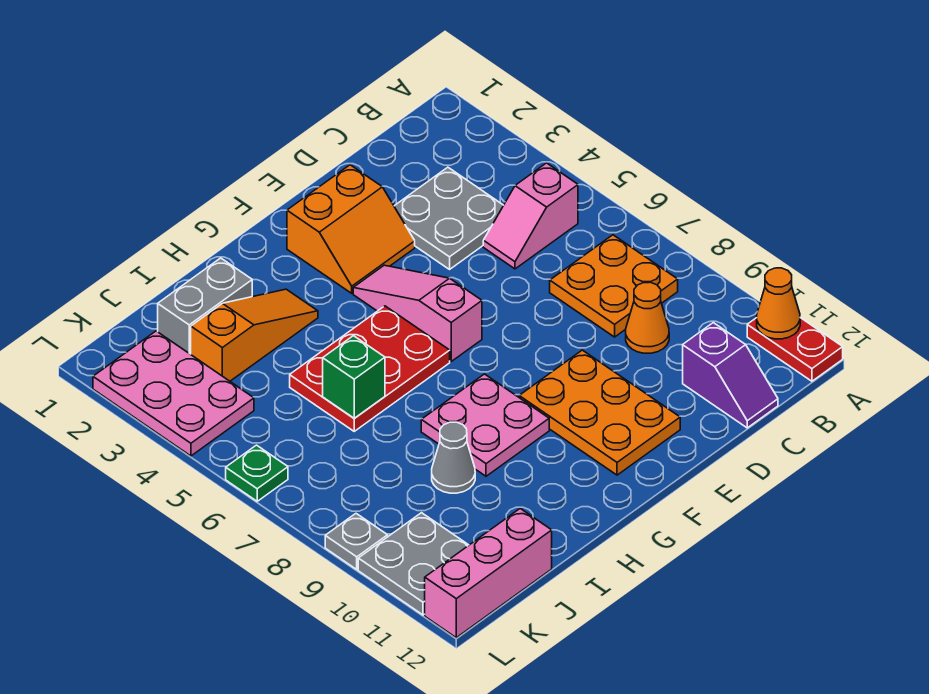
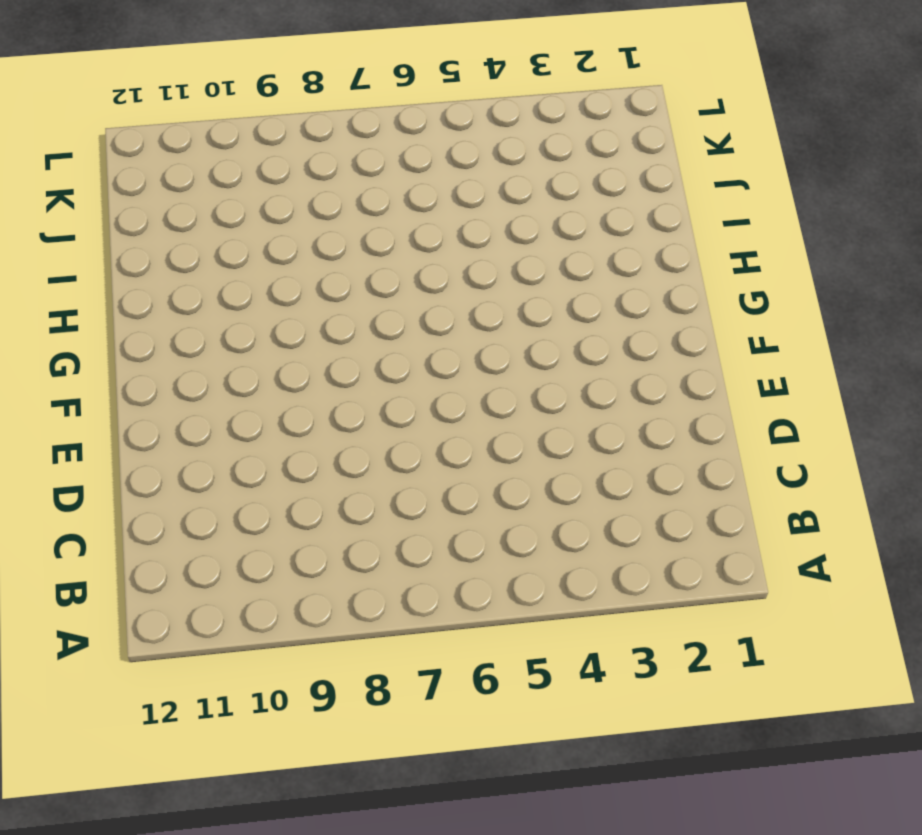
none -> red 1x2 plate [747,318,843,381]
none -> pink 1x2 slope [483,163,578,269]
none -> orange 2x2 plate [550,235,678,337]

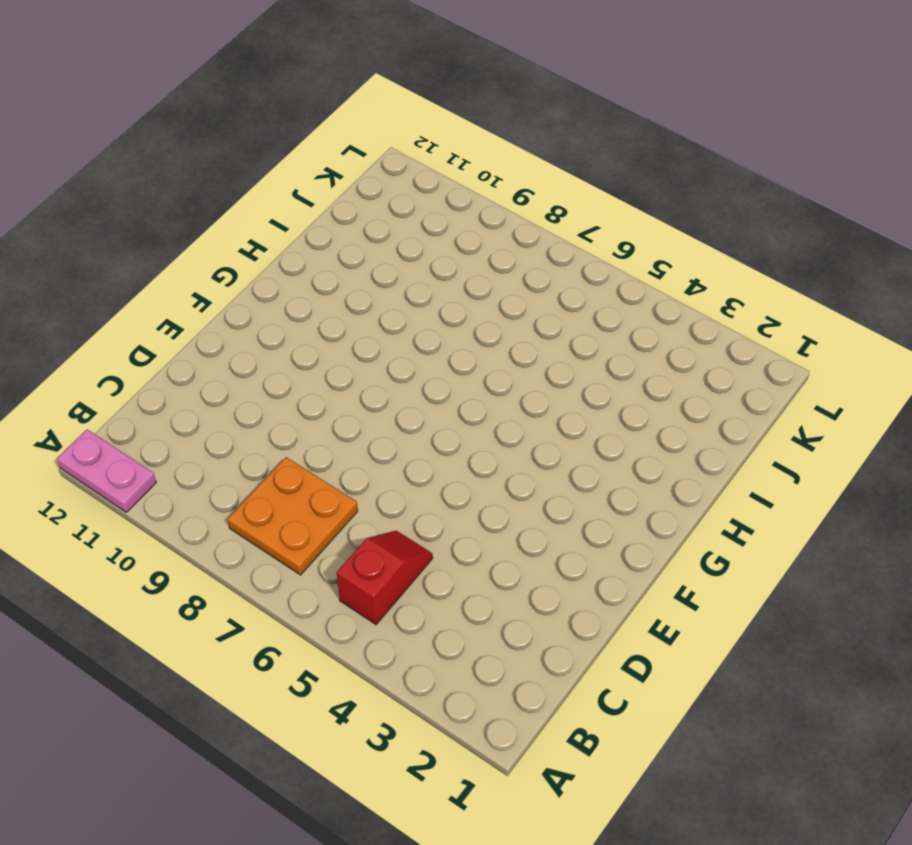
pink 1x2 plate [57,429,156,512] -> red 1x2 plate [747,318,843,381]
red 1x2 slope [337,531,433,624] -> pink 1x2 slope [483,163,578,269]
none -> grey 2x2 plate [394,167,504,269]
none -> orange 1x1 cone [626,282,669,353]
none -> purple 1x2 slope [683,323,778,428]

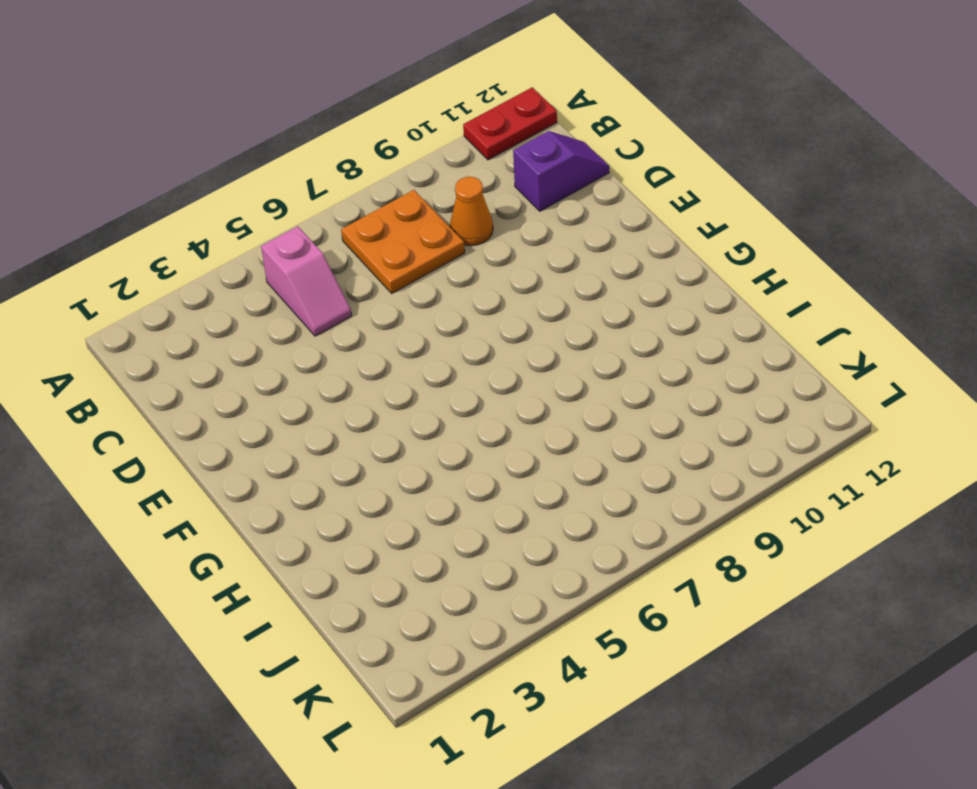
none -> grey 2x2 plate [394,167,504,269]
none -> orange 2x2 slope [287,165,415,293]
none -> orange 2x3 plate [519,350,680,475]

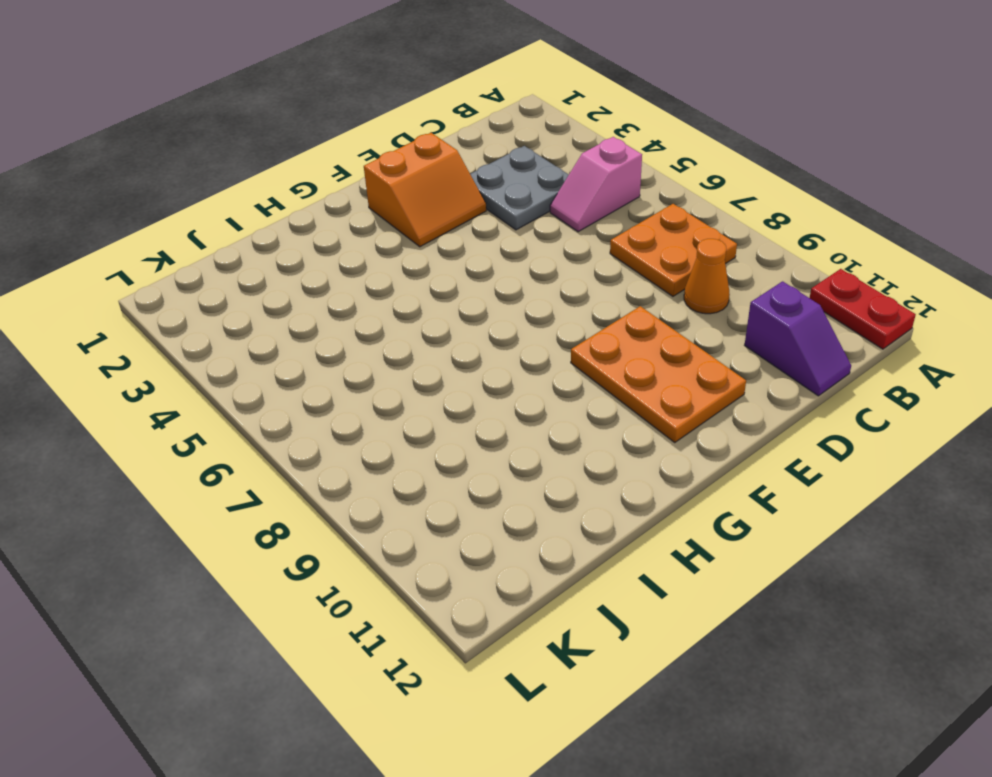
none -> pink 1x3 slope [353,265,482,361]
none -> red 2x3 plate [290,306,450,431]
none -> pink 2x2 plate [421,374,549,476]

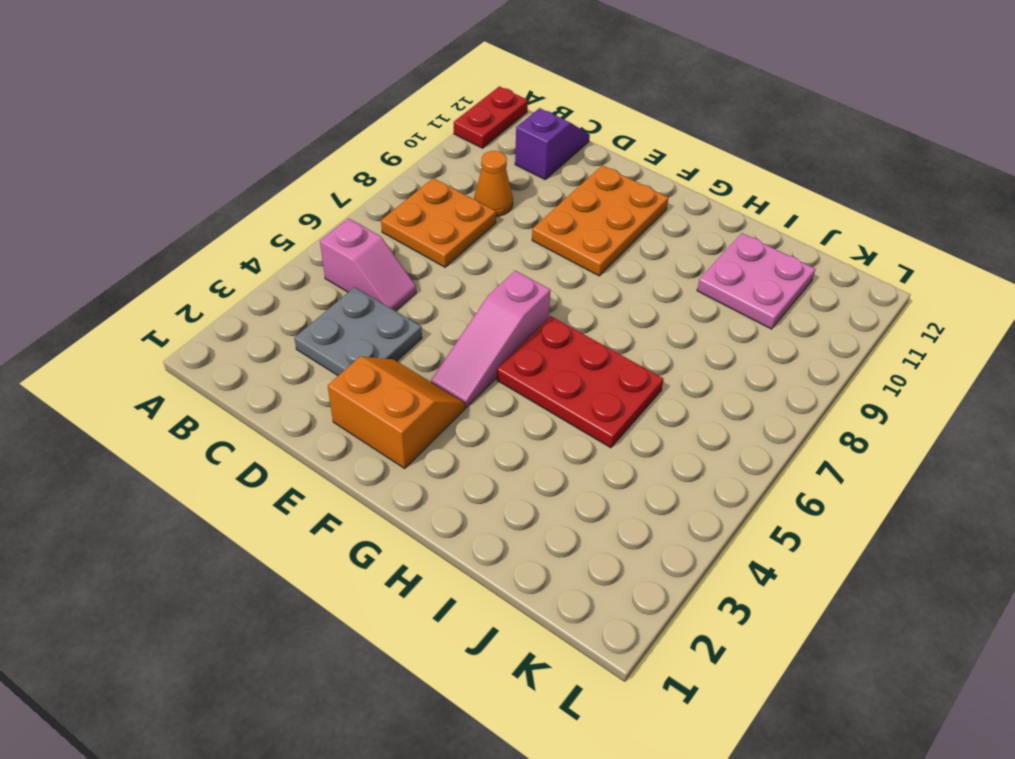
pink 2x2 plate [697,233,815,329] -> pink 2x2 plate moved to [421,374,549,476]
none -> orange 1x3 slope [191,289,318,381]
none -> grey 1x2 brick [158,258,252,354]
none -> grey 1x1 cone [432,422,475,493]

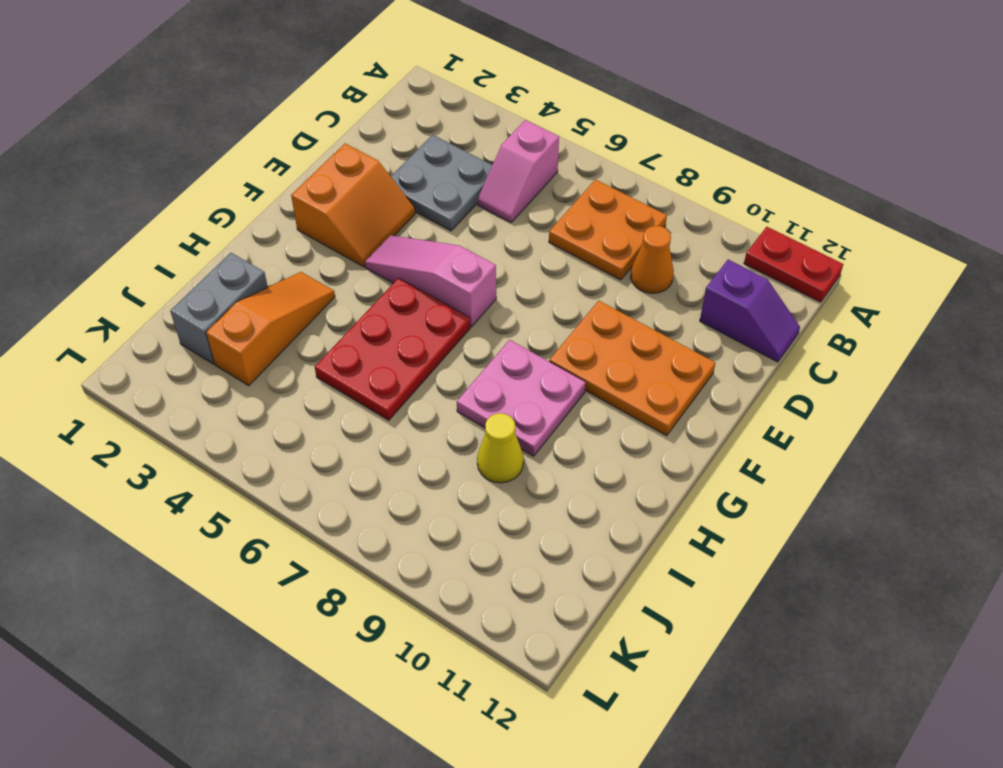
yellow 1x1 cone [477,413,524,483] -> grey 1x1 cone [432,422,475,493]
none -> pink 1x3 brick [425,509,552,638]
none -> pink 2x3 plate [93,331,254,456]
none -> grey 2x2 plate [358,513,469,615]

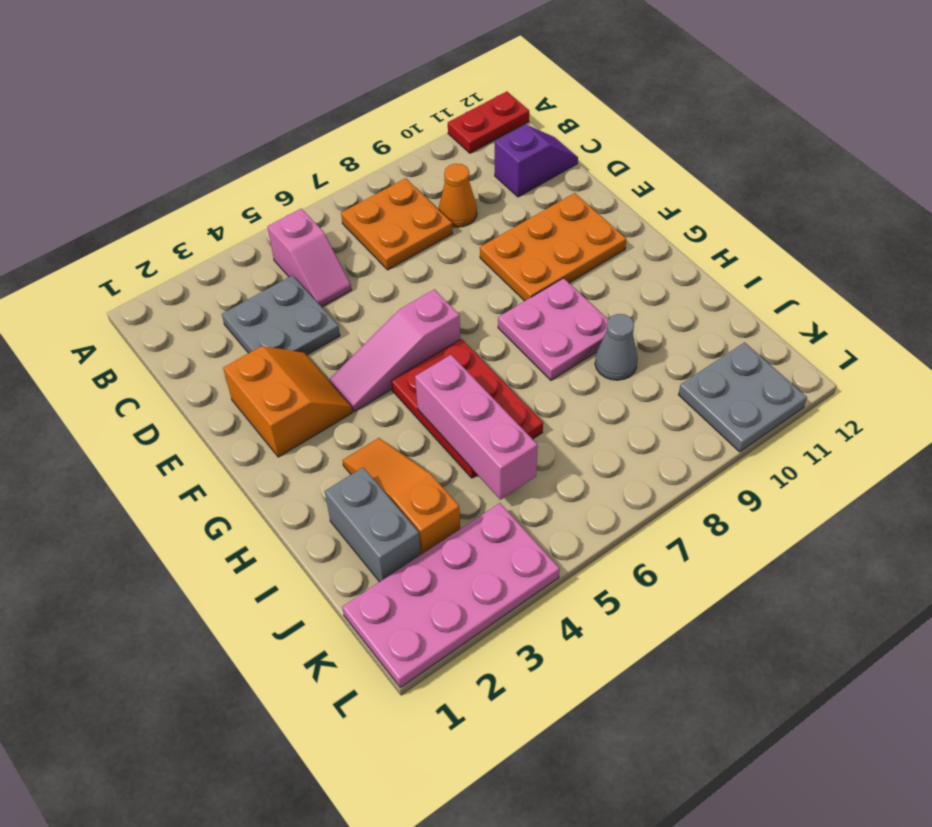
pink 1x3 brick [415,355,538,500] -> pink 1x3 brick moved to [425,509,552,638]
pink 2x4 plate [342,503,560,688] -> pink 2x3 plate [93,331,254,456]
none -> green 1x1 plate [226,445,288,501]
none -> grey 1x1 plate [325,514,388,569]
none -> orange 1x1 cone [757,268,800,339]

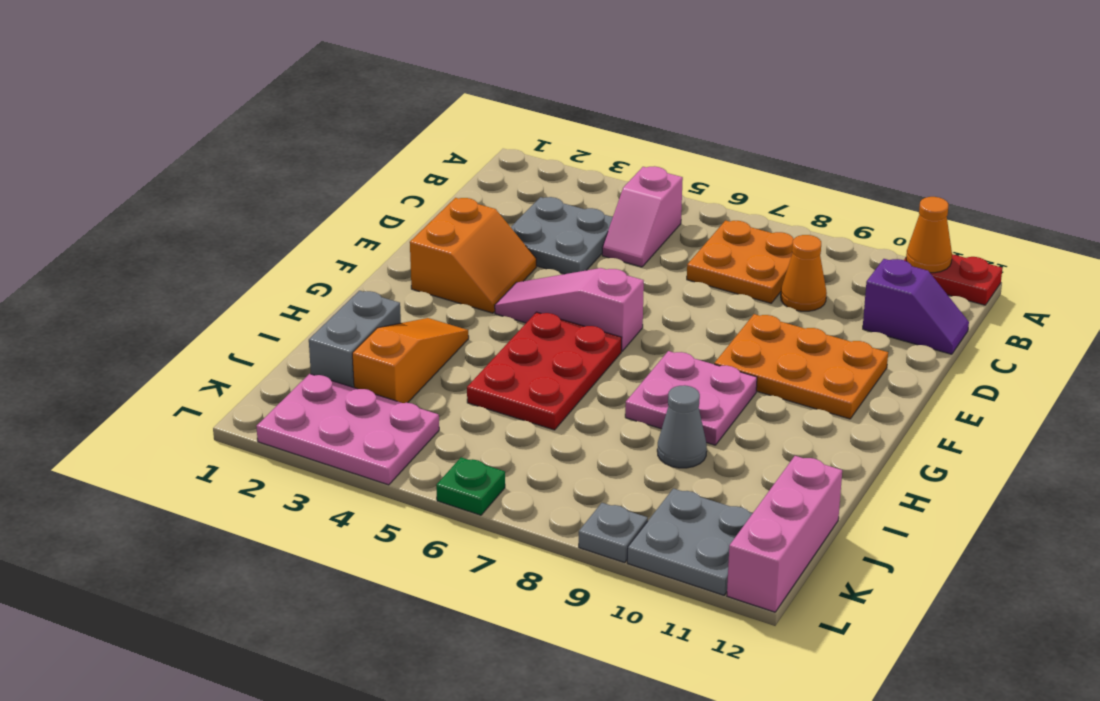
none -> green 1x1 brick [323,336,385,418]

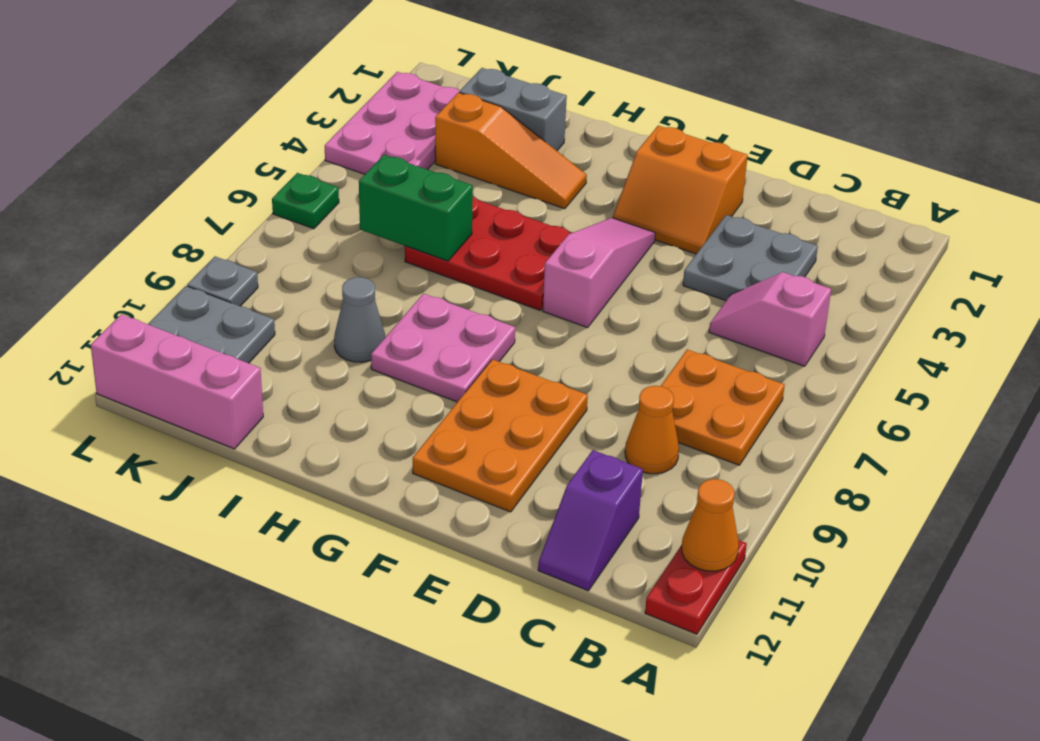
green 1x2 brick [359,155,473,261] -> green 1x1 brick [323,336,385,418]

